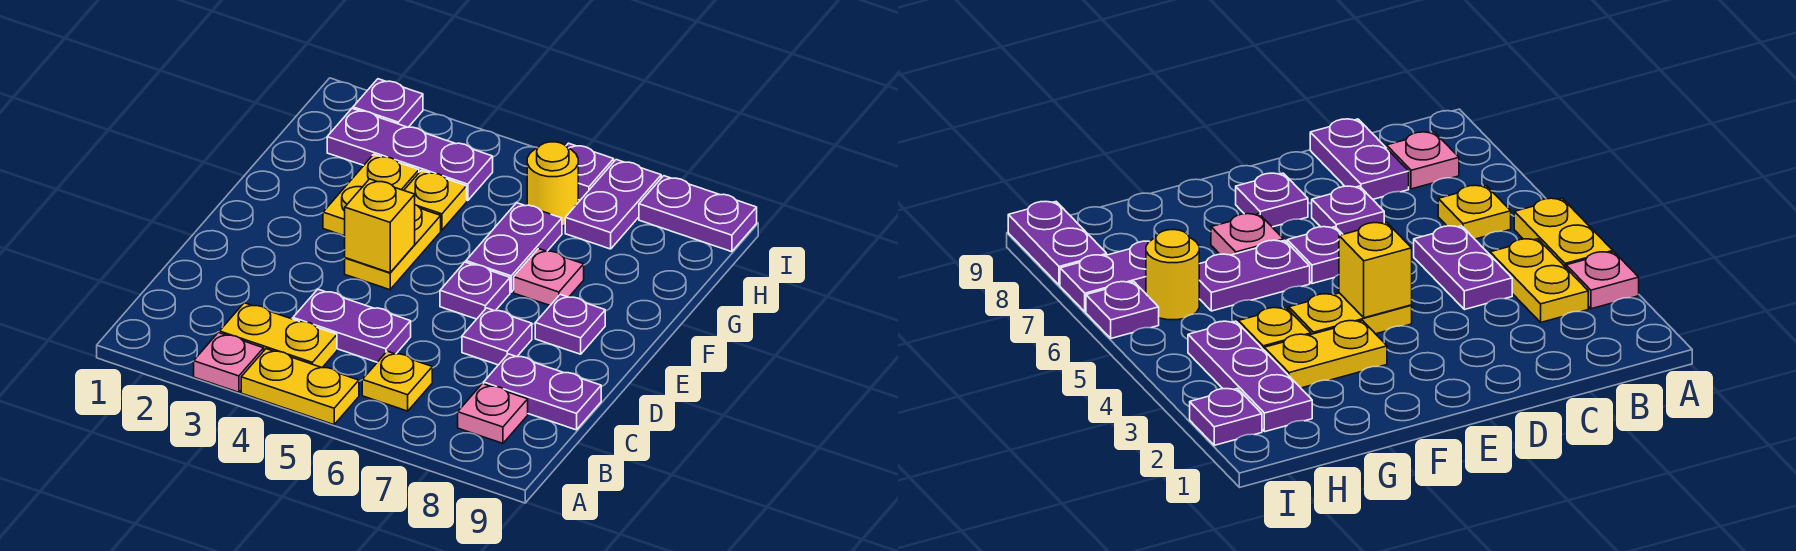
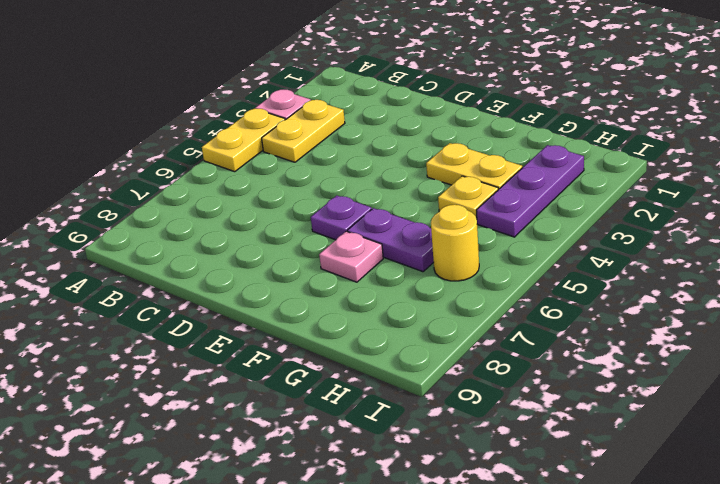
none -> yellow 1x1 plate [362,351,432,411]
none -> pink 1x1 plate [458,384,528,443]
none -> purple 1x2 plate [293,289,411,362]

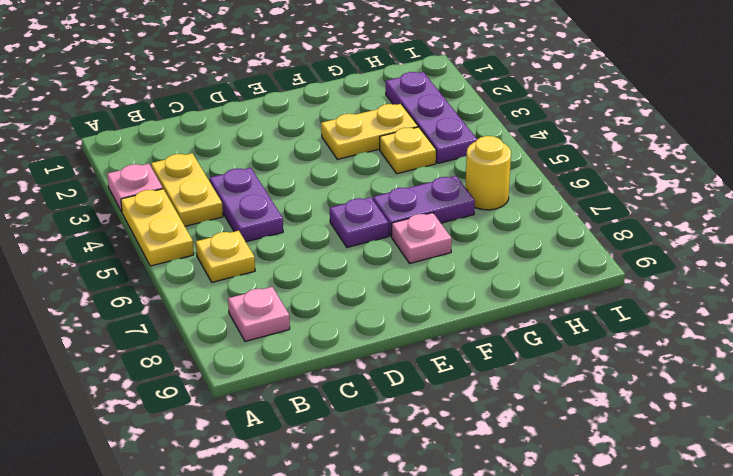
none -> purple 1x2 plate [484,354,601,430]
none -> purple 1x1 plate [462,308,532,365]
none -> yellow 1x2 plate [345,205,441,290]

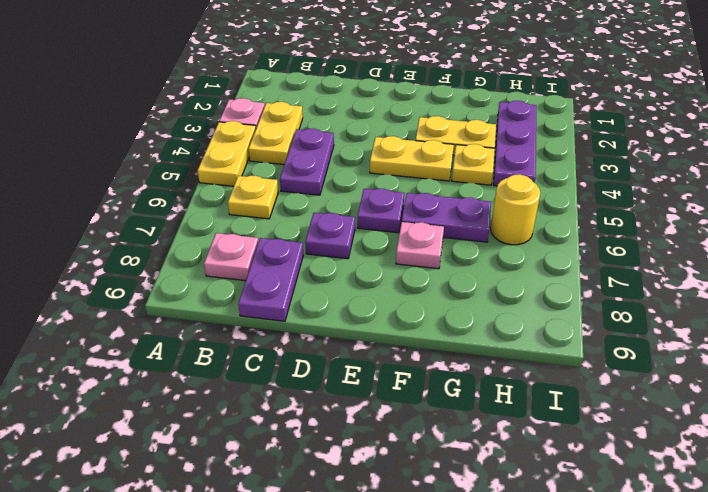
none -> purple 1x1 plate [535,295,605,354]
none -> purple 1x2 plate [565,160,661,249]
none -> purple 1x1 plate [353,79,423,127]

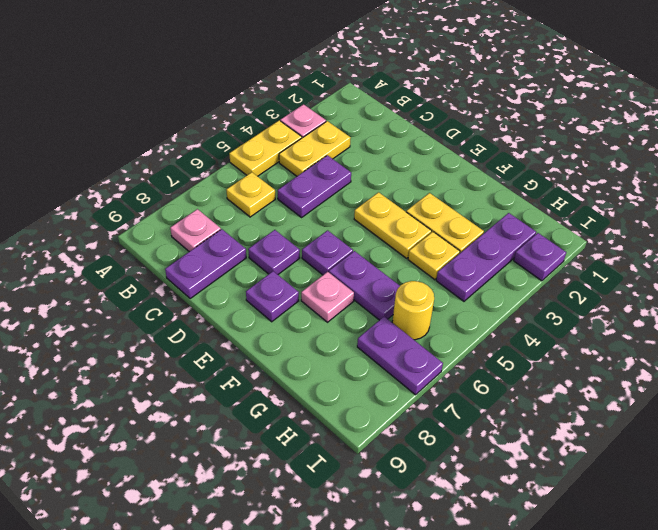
none -> purple 1x1 plate [566,143,614,200]
none -> purple 1x2 plate [639,176,757,252]
none -> yellow 1x1 brick [345,179,415,273]

